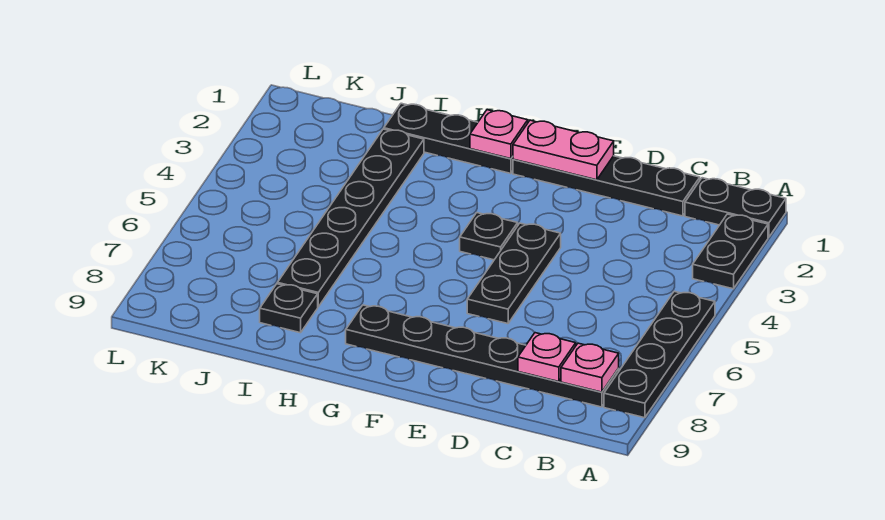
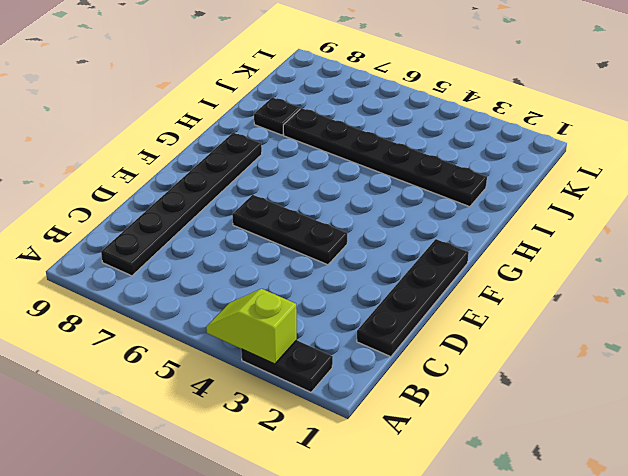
lime 1x2 slope [206,289,297,364] -> none
none -> black 1x2 plate [685,178,786,237]
none -> black 1x4 plate [604,291,715,418]
none -> black 1x1 plate [460,213,518,260]

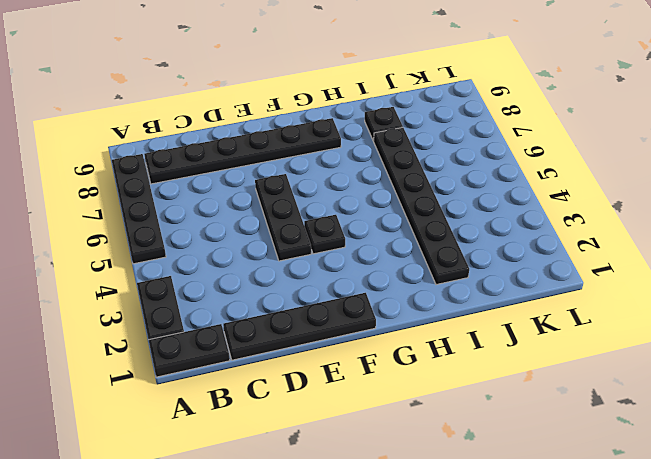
none -> black 1x3 plate [384,103,513,174]
none -> pink 1x1 plate [561,343,619,392]
none -> pink 1x1 plate [518,333,576,382]

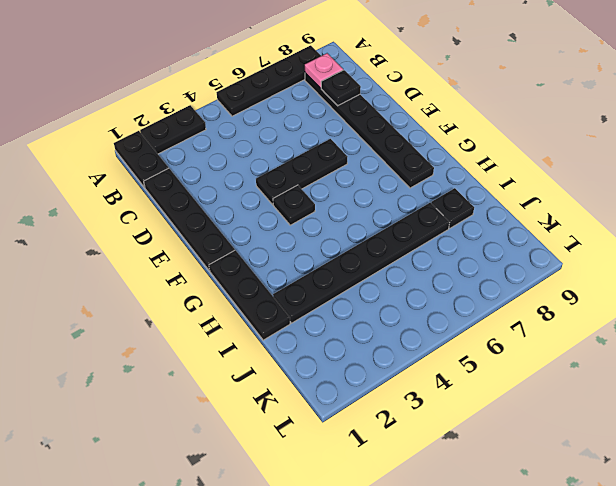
black 1x1 plate [321,70,361,106] -> pink 1x1 plate [518,333,576,382]
none -> pink 1x2 plate [513,120,614,180]
none -> pink 1x1 plate [470,110,528,159]

